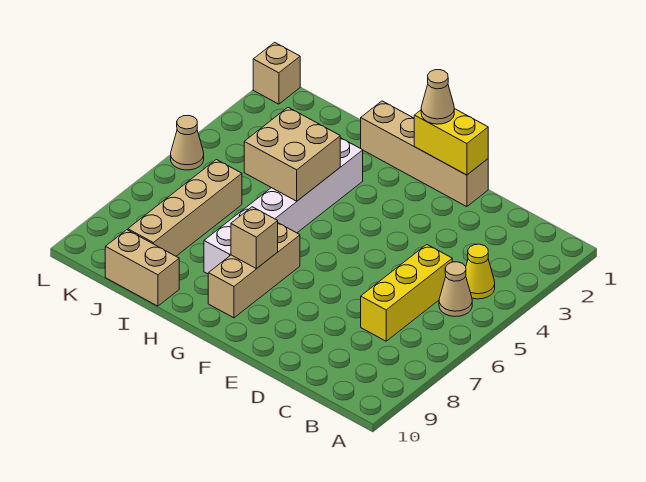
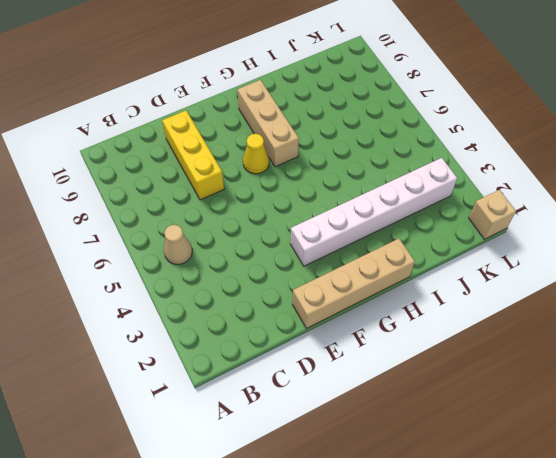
yellow 1x3 brick [162,111,224,200] -> yellow 1x3 brick moved to [361,244,452,341]
white 1x6 brick [290,158,457,266] -> white 1x6 brick turned to [204,138,363,274]
yellow 1x1 cone [243,134,269,174] -> yellow 1x1 cone moved to [466,244,495,299]
none -> tan 1x2 brick [105,230,179,306]
none -> tan 1x4 brick [128,160,242,256]
none -> tan 1x1 cone [171,115,204,170]

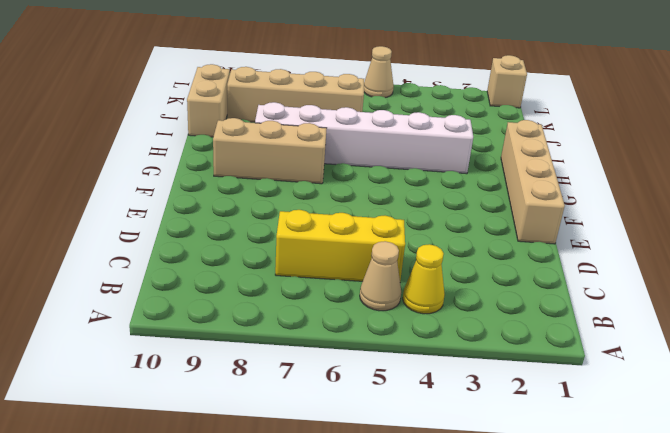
none -> yellow 1x2 brick [414,109,488,175]
none -> tan 1x1 brick [231,207,278,269]
none -> tan 2x2 brick [244,107,340,201]

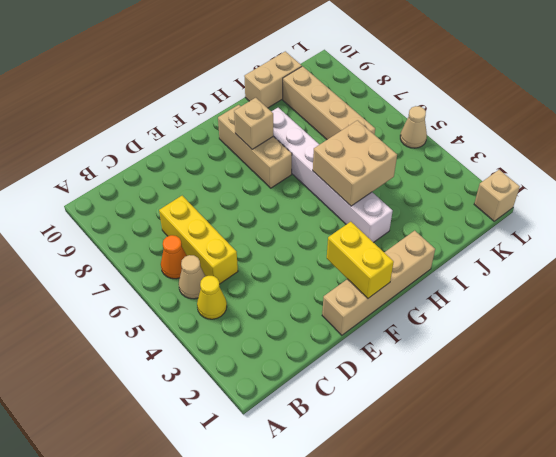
orange 1x1 cone [161,235,187,279] -> none
yellow 1x2 brick [327,222,394,298] -> yellow 1x2 brick turned to [414,109,488,175]
none -> tan 1x1 cone [421,70,454,124]

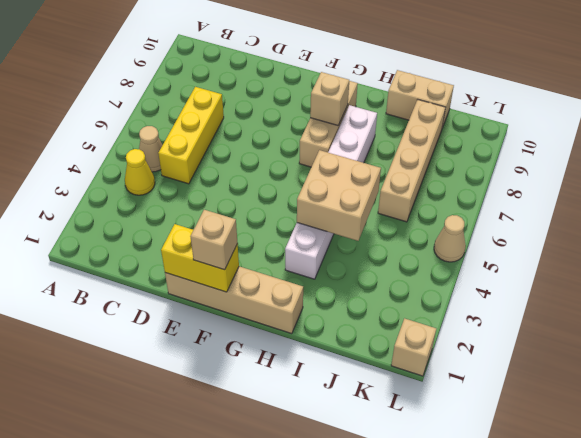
tan 1x1 brick [190,210,238,270] -> tan 1x1 cone [421,70,454,124]

